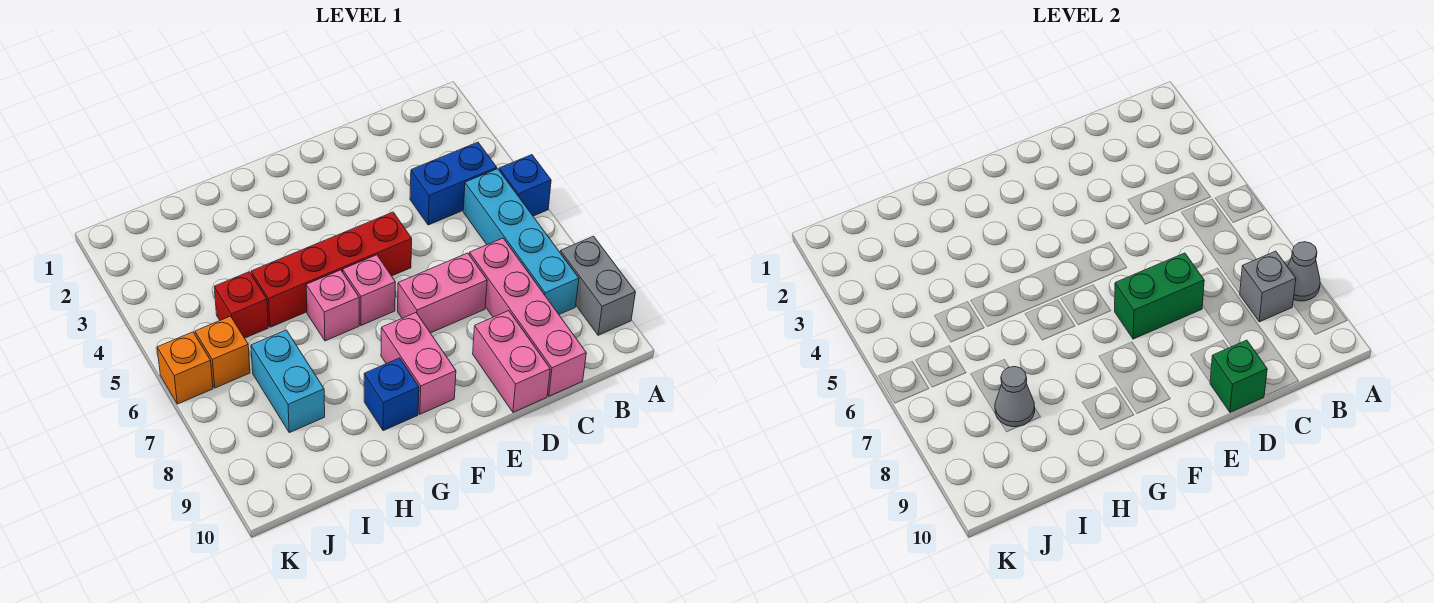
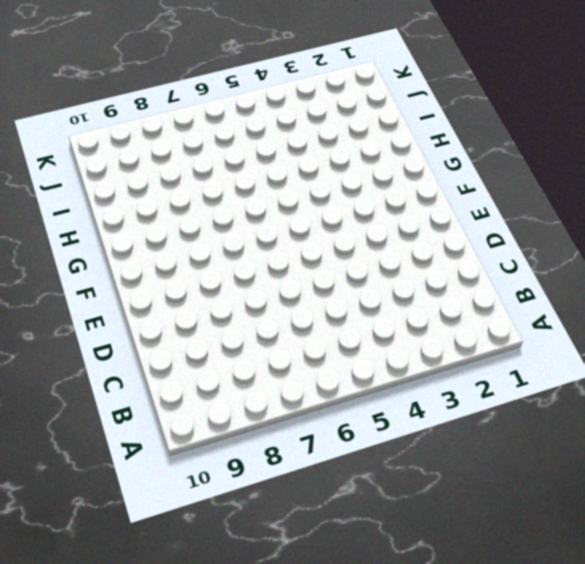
none -> blue 1x1 brick [499,155,551,216]
none -> grey 1x2 brick [560,236,635,335]
none -> blue 1x2 brick [410,142,497,225]

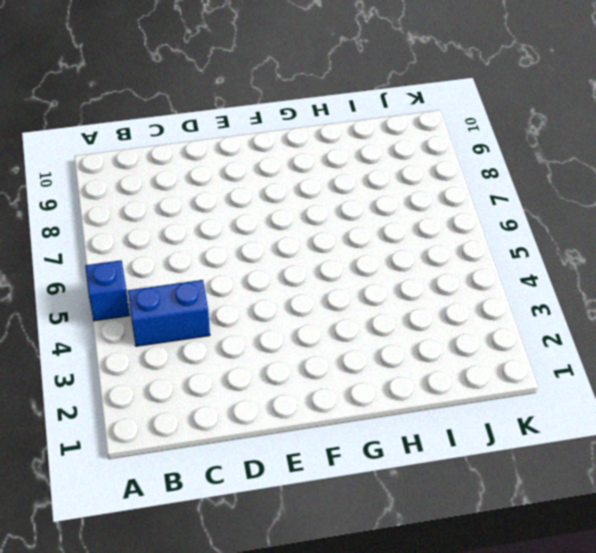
none -> grey 1x2 brick [560,236,635,335]
none -> cyan 1x4 brick [463,169,579,314]
none -> pink 1x4 brick [470,238,586,396]

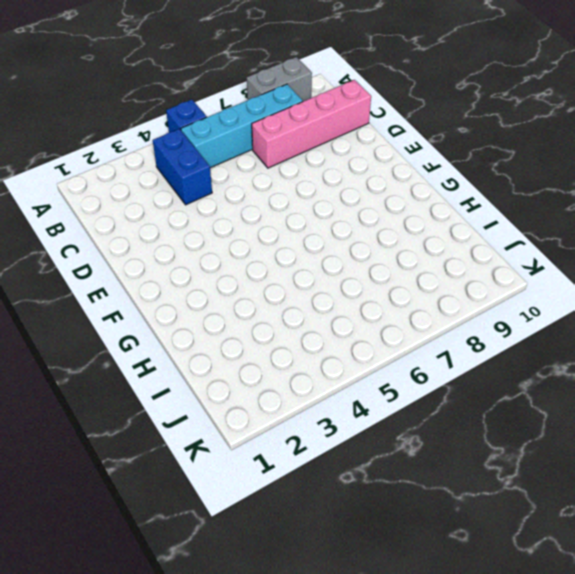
none -> pink 1x2 brick [398,253,487,333]
none -> pink 1x2 brick [473,311,550,412]
none -> red 1x4 brick [251,212,412,327]

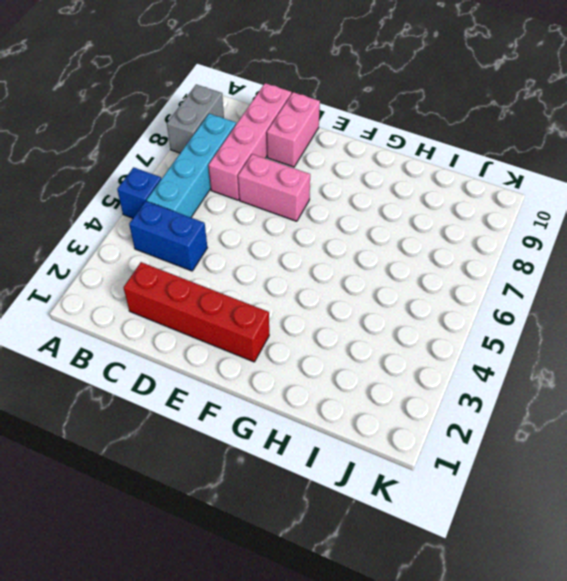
red 1x4 brick [124,262,269,362] -> red 1x4 brick moved to [251,212,412,327]
none -> pink 1x1 brick [343,255,395,325]
none -> pink 1x2 brick [381,313,456,414]
none -> pink 1x1 brick [306,270,359,341]

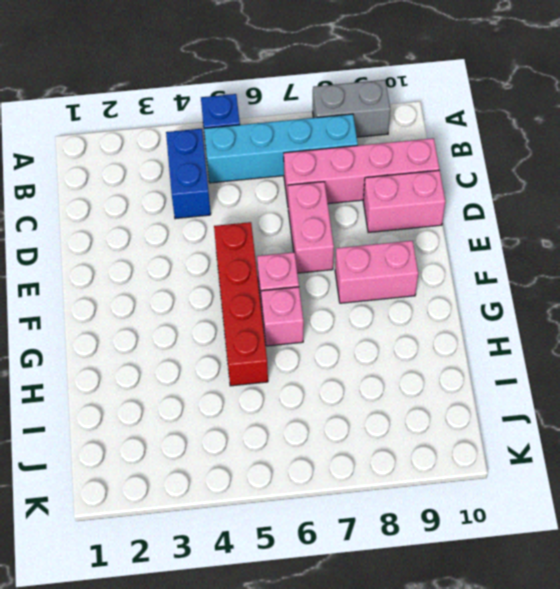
none -> blue 1x1 brick [364,358,419,431]
none -> red 1x1 brick [214,272,268,338]
none -> cyan 1x2 brick [251,330,325,433]

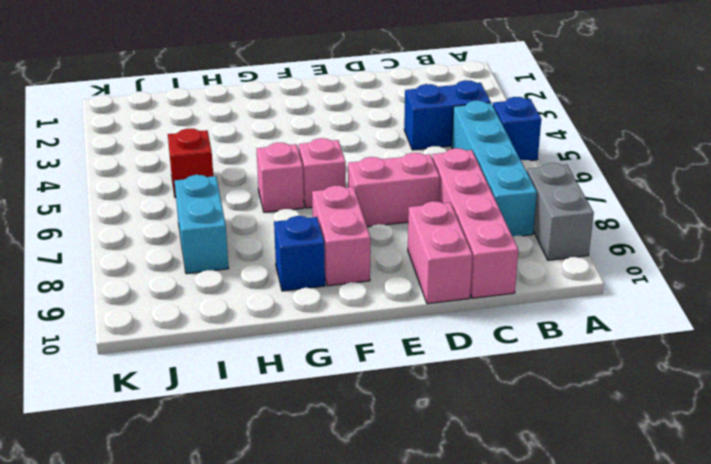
none -> red 1x4 brick [251,212,412,327]
none -> orange 1x1 brick [195,316,250,388]
none -> orange 1x1 brick [157,332,213,404]

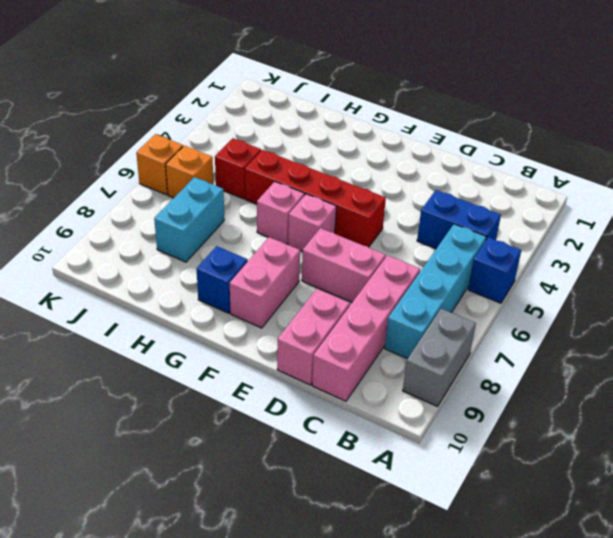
none -> grey 1x1 cone [1287,242,1320,301]
none -> grey 1x1 brick [1240,251,1296,322]
none -> green 1x2 brick [1115,253,1204,339]

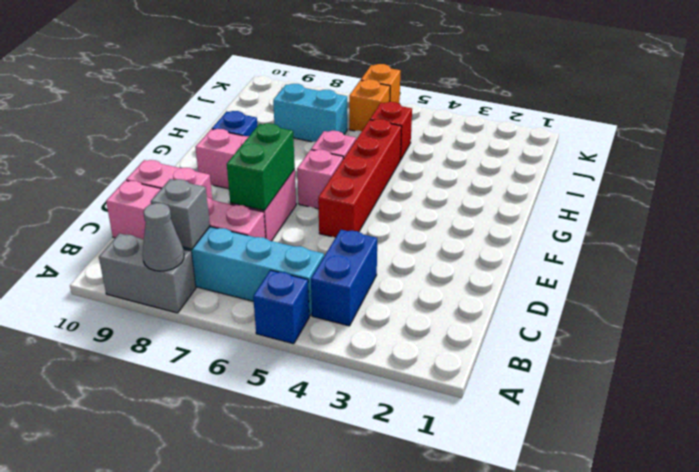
none -> green 1x1 brick [1210,340,1267,412]
none -> grey 1x1 cone [995,367,1035,427]

